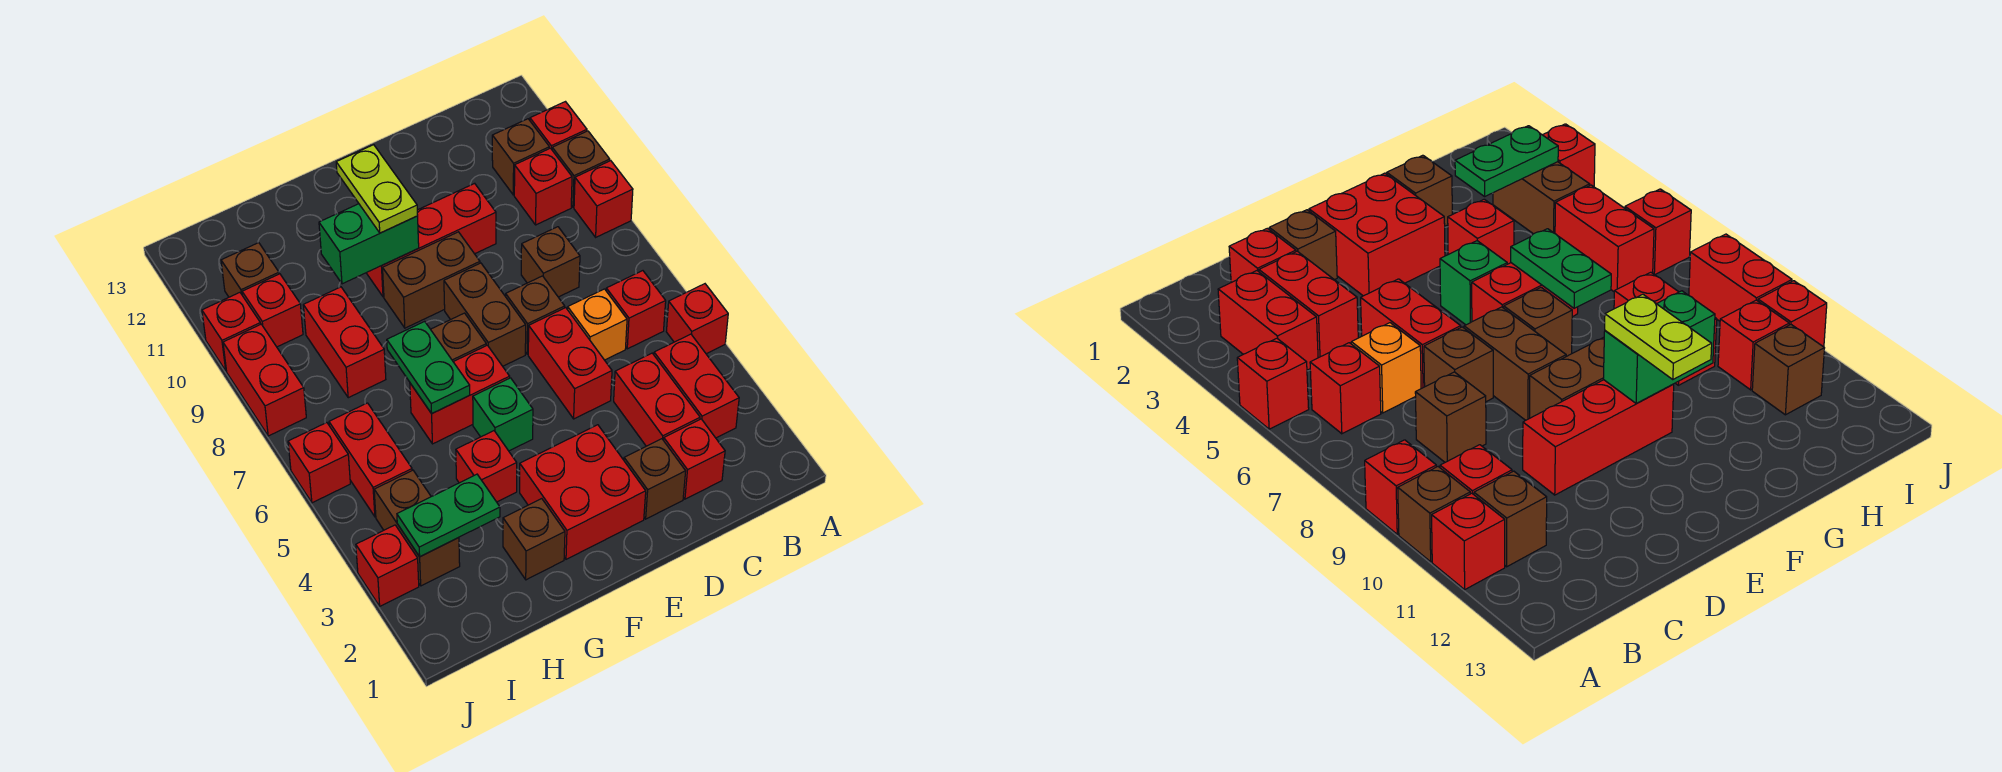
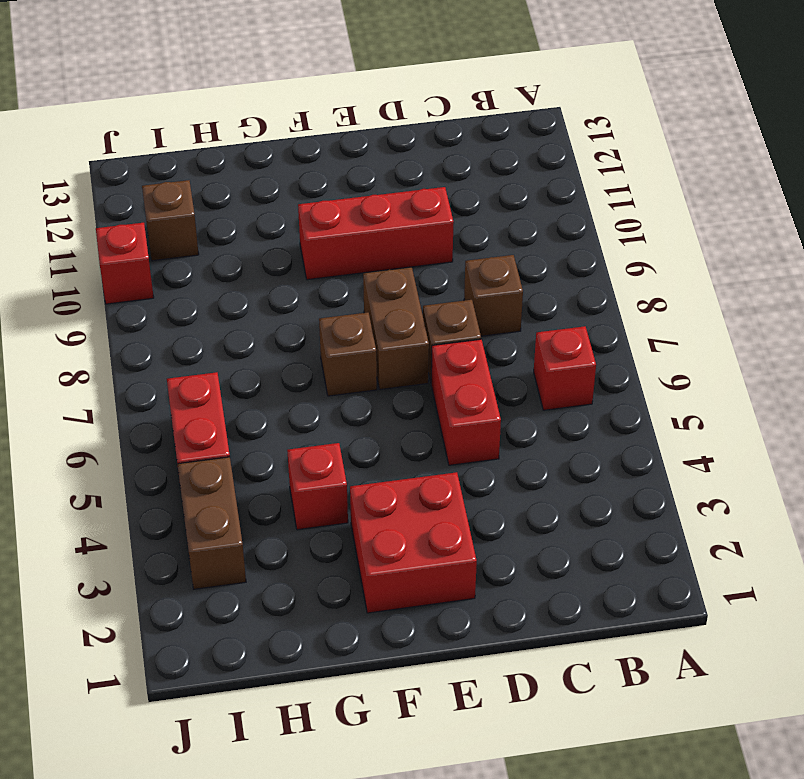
none -> red 1x1 brick [666,284,728,354]
none -> red 1x1 brick [574,161,633,237]
none -> brown 1x1 brick [552,131,610,207]
none -> red 1x1 brick [530,102,587,149]

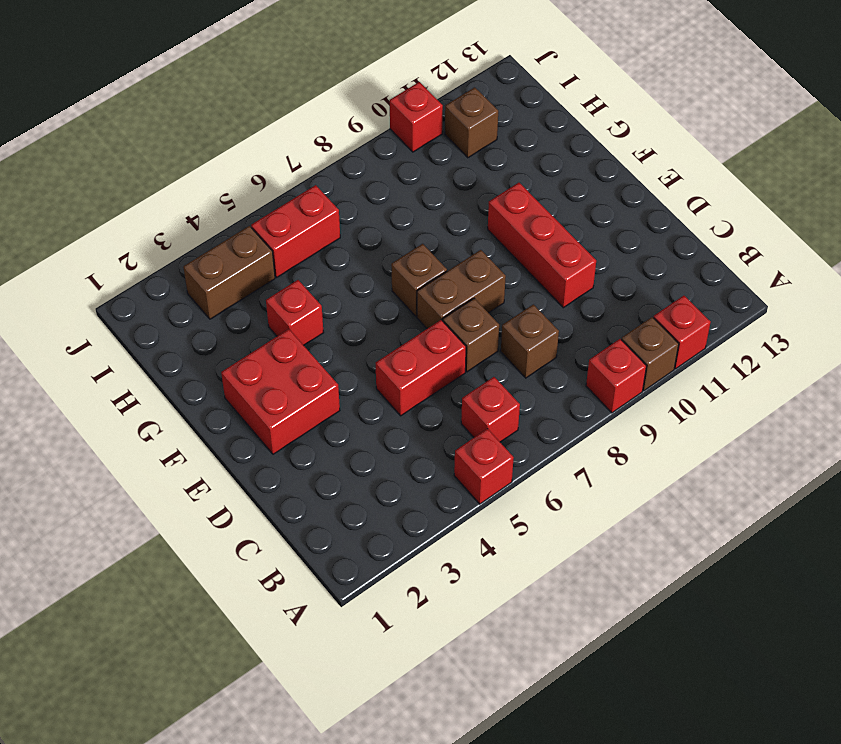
none -> red 1x2 brick [654,334,739,438]
none -> red 1x1 brick [514,148,572,225]
none -> brown 1x1 brick [492,119,549,195]
none -> red 1x1 brick [664,419,725,499]

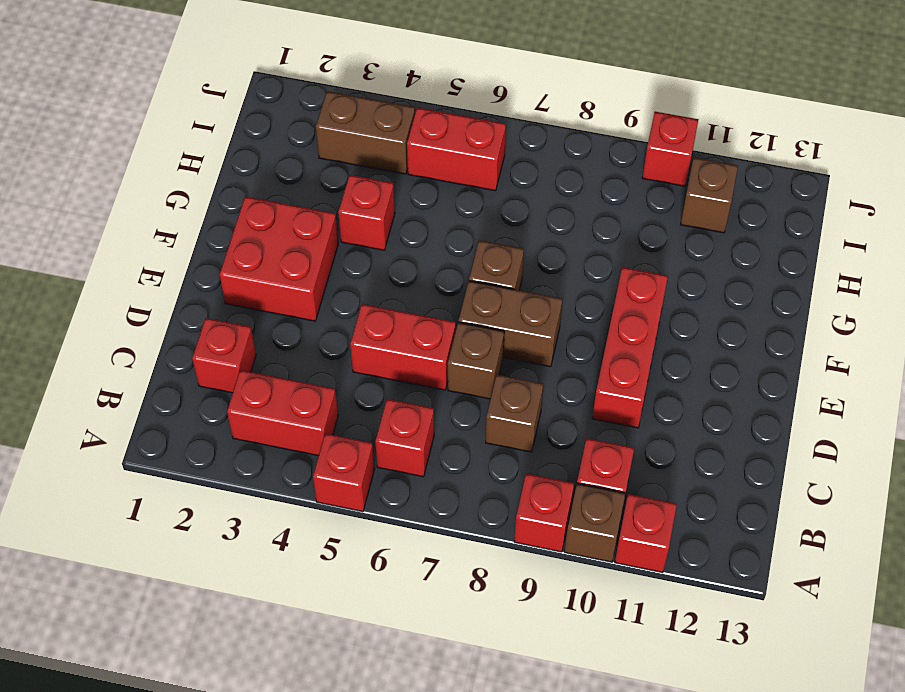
none -> brown 1x1 brick [492,119,549,195]
none -> red 1x2 brick [614,353,700,446]
none -> orange 1x1 brick [568,289,627,360]
none -> brown 1x1 brick [624,439,686,519]

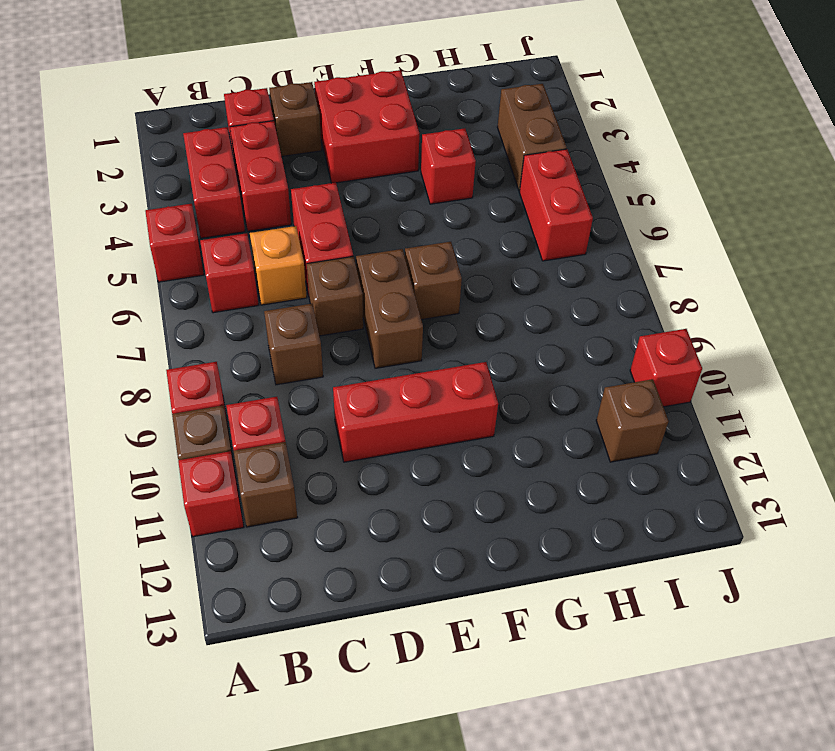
none -> brown 1x2 brick [383,232,480,328]
none -> green 1x1 brick [473,378,533,451]
none -> red 1x2 brick [410,345,510,444]
none -> brown 1x1 brick [503,499,565,580]

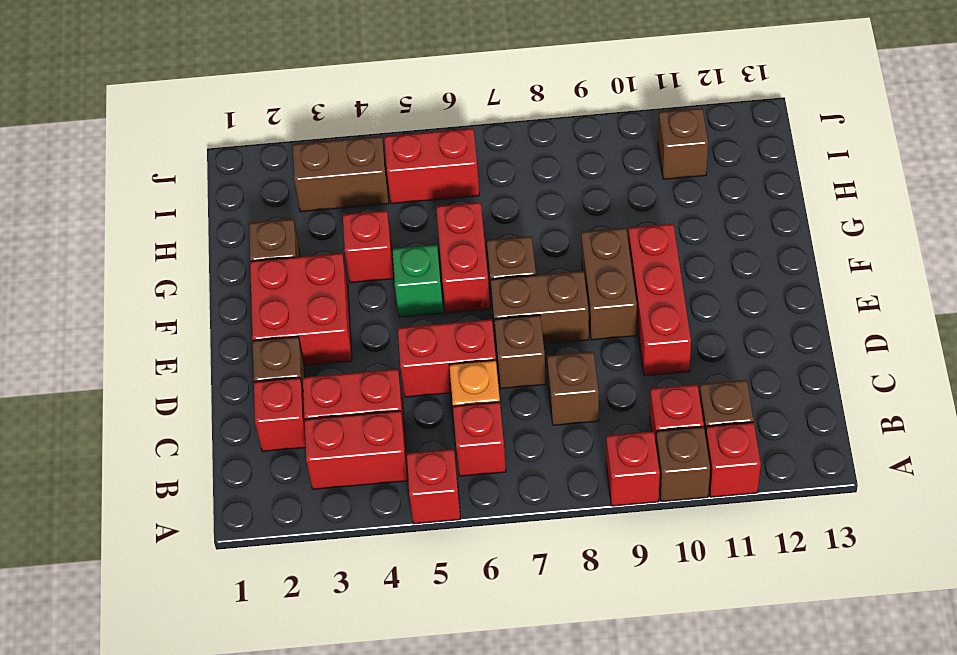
none -> red 1x2 brick [303,287,386,398]
none -> red 1x1 brick [242,274,303,347]
none -> red 1x1 brick [356,525,419,606]
none -> red 1x1 brick [288,423,350,503]

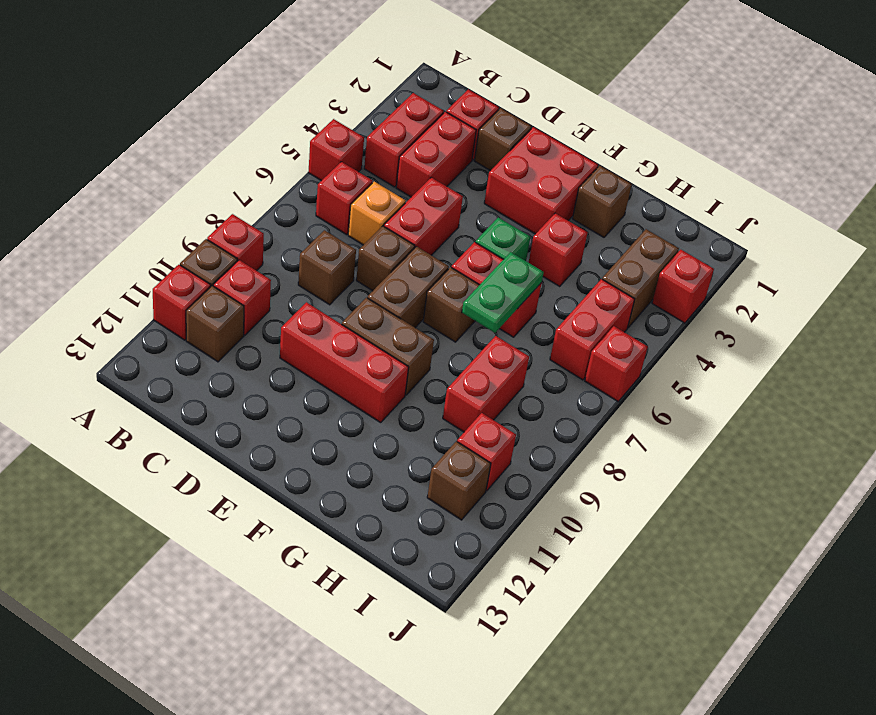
none -> red 1x2 brick [223,324,306,436]
none -> red 1x1 brick [202,293,261,371]
none -> green 1x2 brick [319,204,419,284]
none -> green 1x2 plate [397,474,500,557]

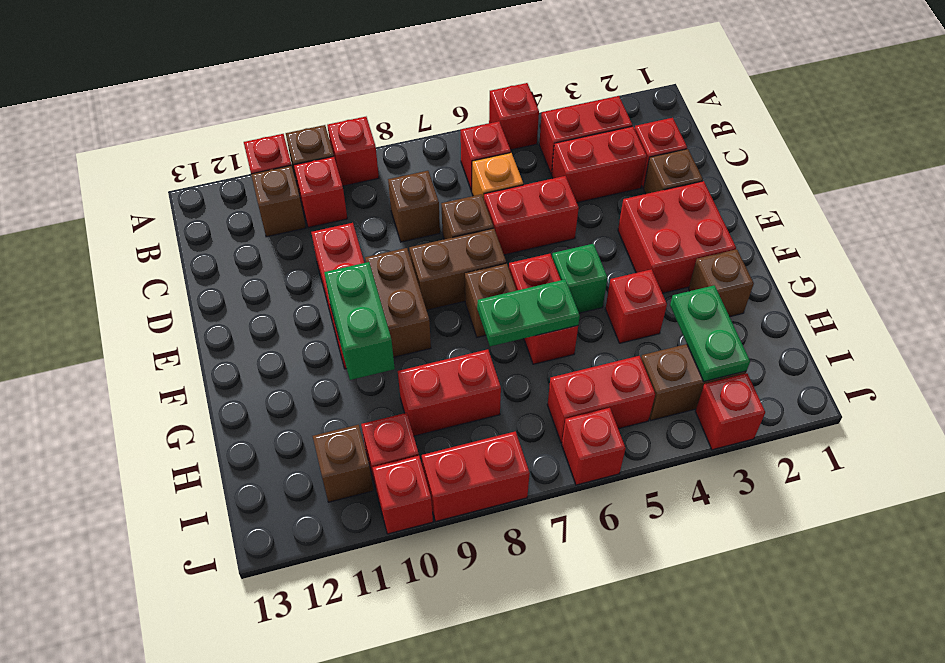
none -> lime 1x2 plate [336,145,418,233]

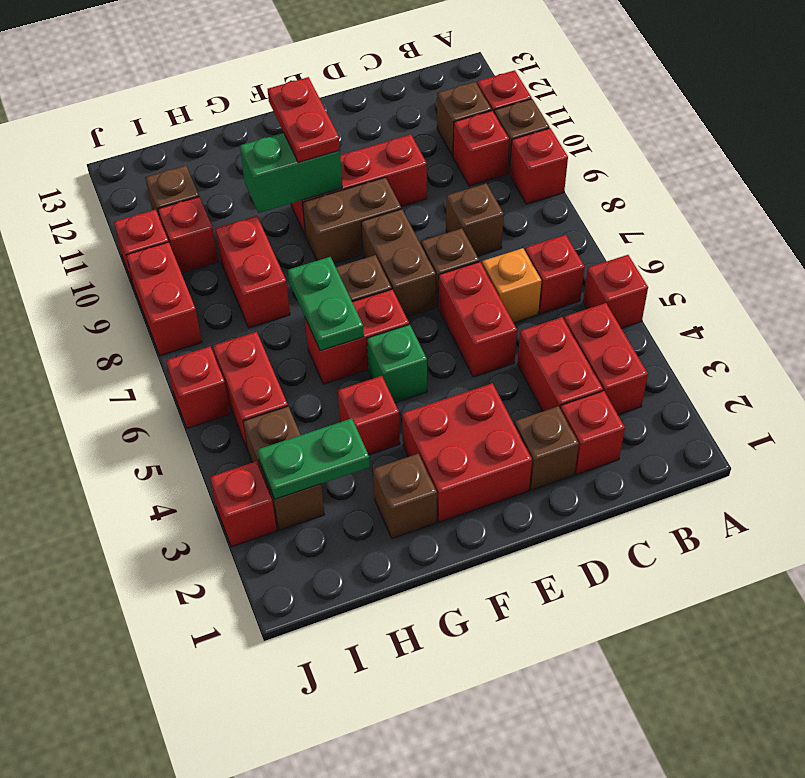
red 1x2 plate [268,77,340,162] -> lime 1x2 plate [336,145,418,233]

